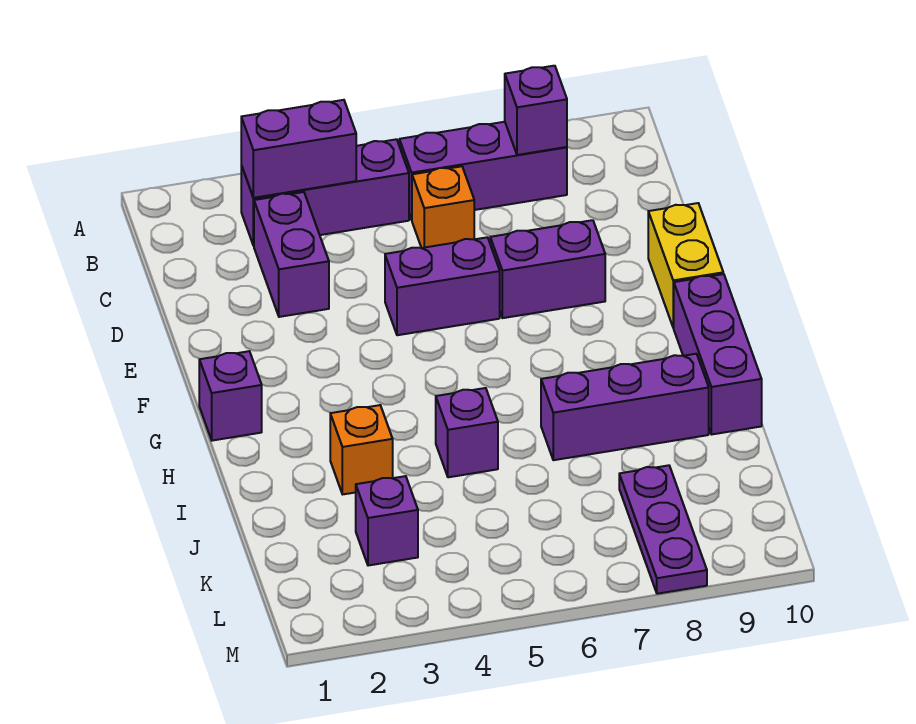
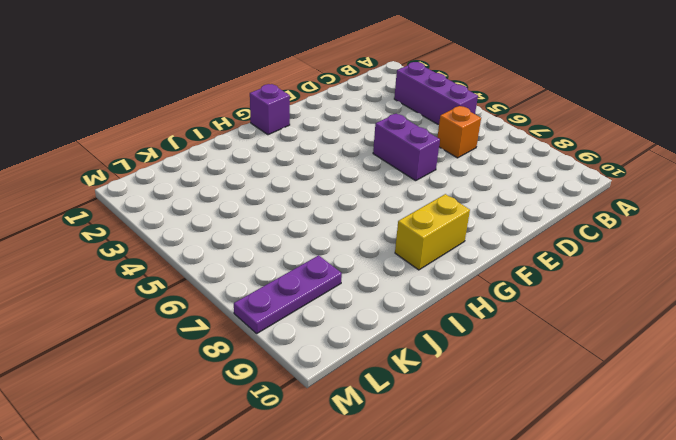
yellow 1x2 brick [395,194,470,270] -> yellow 1x2 brick moved to [648,203,723,328]
none -> purple 1x3 brick [399,122,567,220]
none -> purple 1x2 brick [254,192,329,317]
none -> purple 1x2 brick [490,220,605,318]

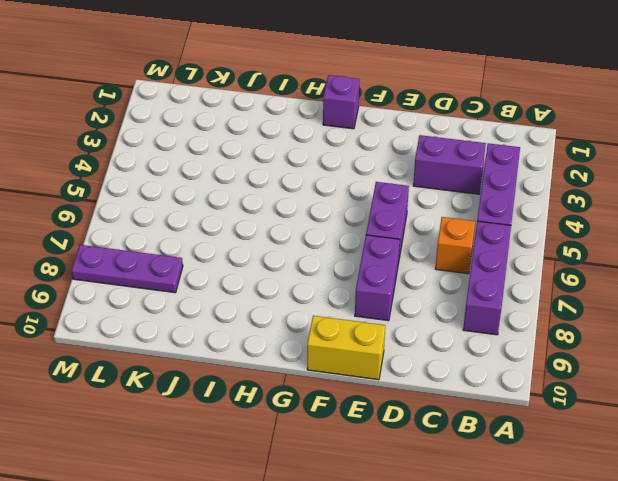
none -> purple 1x3 brick [674,274,762,434]
none -> orange 1x1 brick [330,405,393,494]
none -> purple 1x1 brick [436,388,498,477]

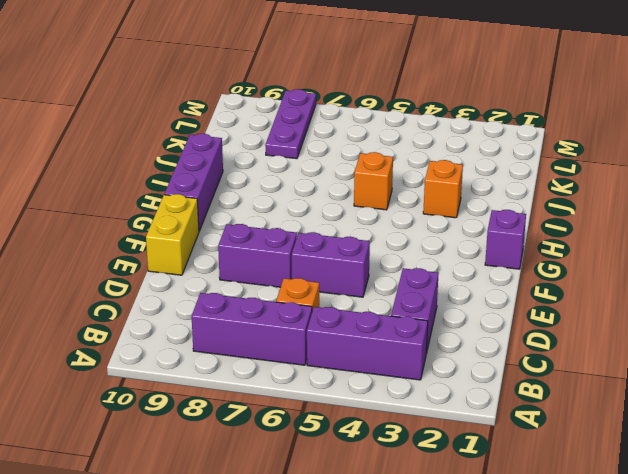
orange 1x1 brick [354,152,393,210] -> purple 1x1 brick [436,388,498,477]
none -> purple 1x3 brick [541,354,709,460]
none -> purple 1x1 brick [356,476,418,566]
none -> purple 1x2 brick [241,100,356,198]

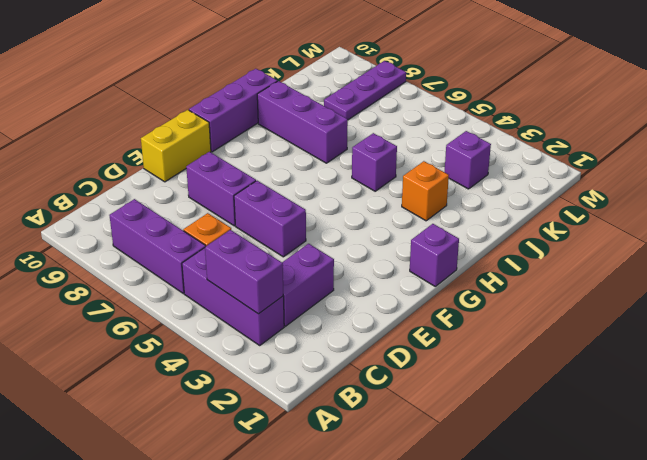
none -> purple 1x1 brick [505,66,567,155]

